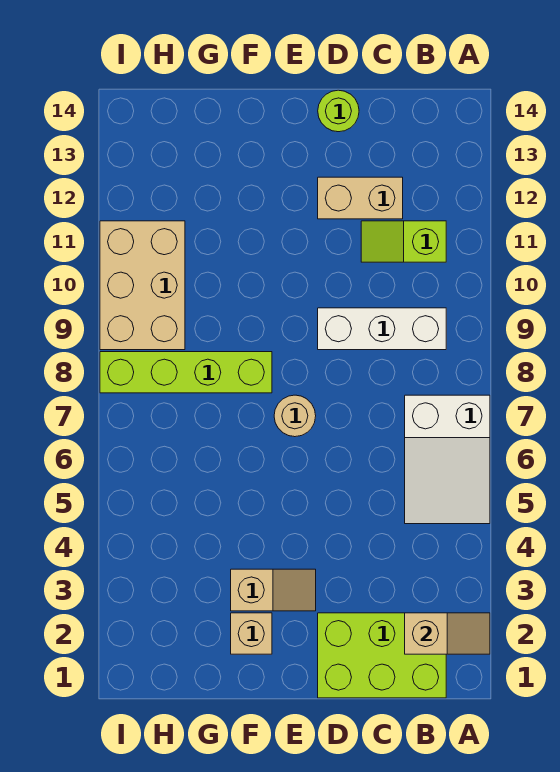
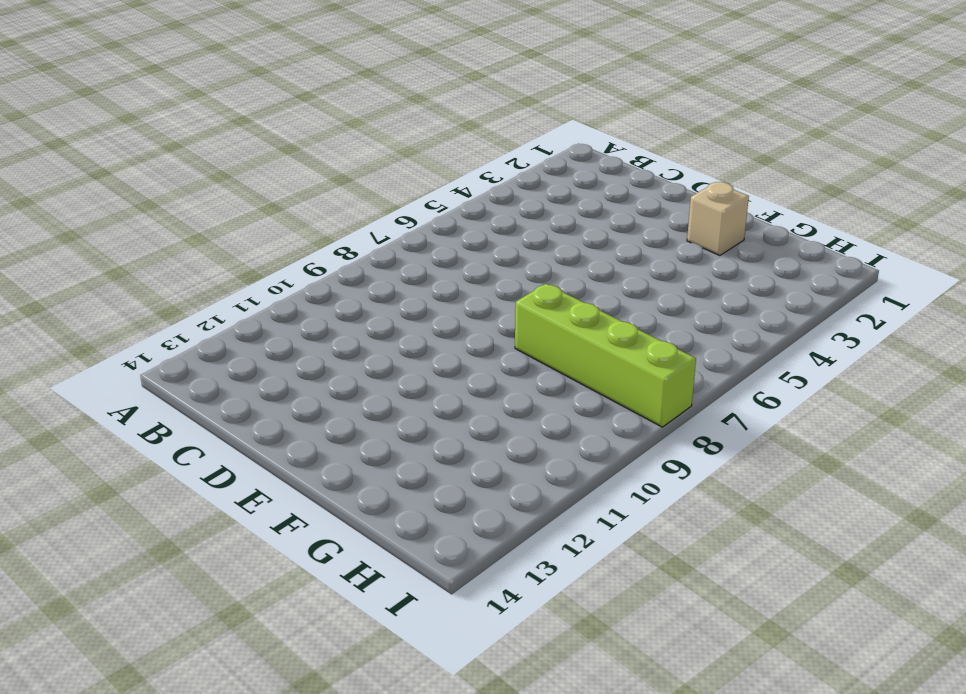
none -> white 2x3 slope [405,395,490,524]
none -> lime 2x3 brick [318,613,446,698]
none -> white 1x3 brick [318,308,446,350]

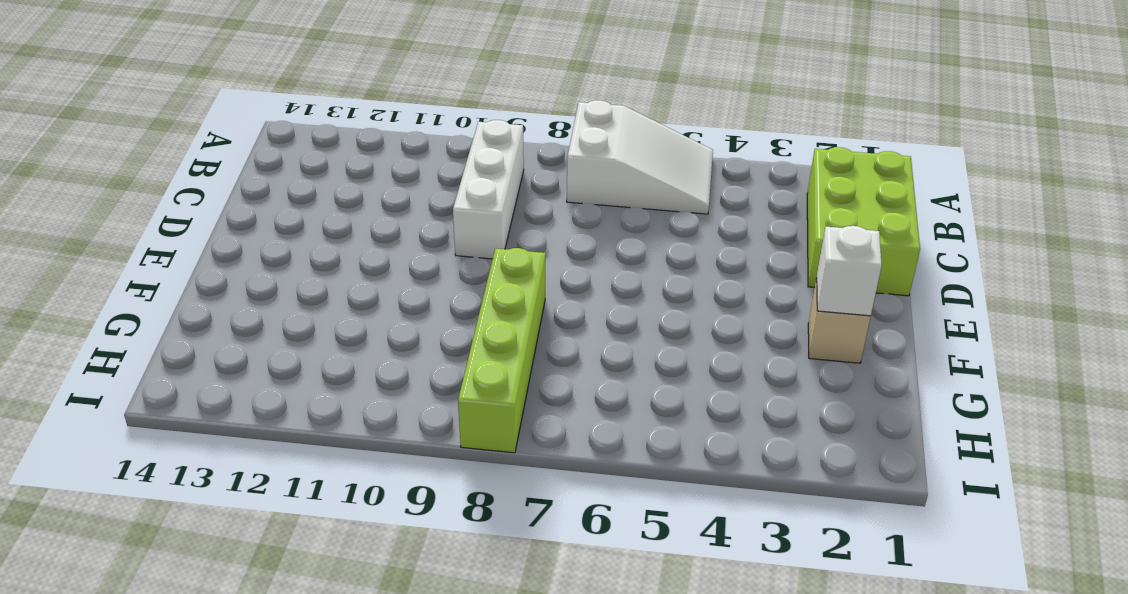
white 1x1 brick [817,226,882,316] -> none
none -> lime 1x2 slope [361,221,446,262]
none -> tan 1x2 brick [318,177,403,219]
none -> lime 1x1 round brick [318,90,359,132]

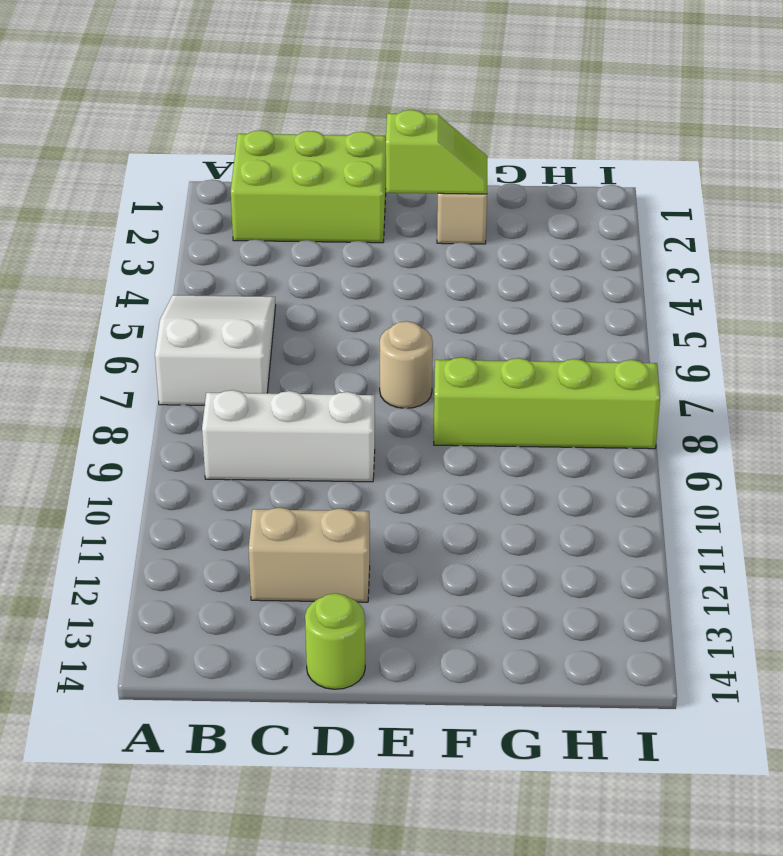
lime 1x2 slope [386,110,487,194] -> lime 1x2 slope moved to [361,221,446,262]
none -> tan 1x2 slope [231,569,316,611]
none -> tan 2x3 brick [100,221,185,350]
none -> tan 1x2 slope [405,613,490,654]

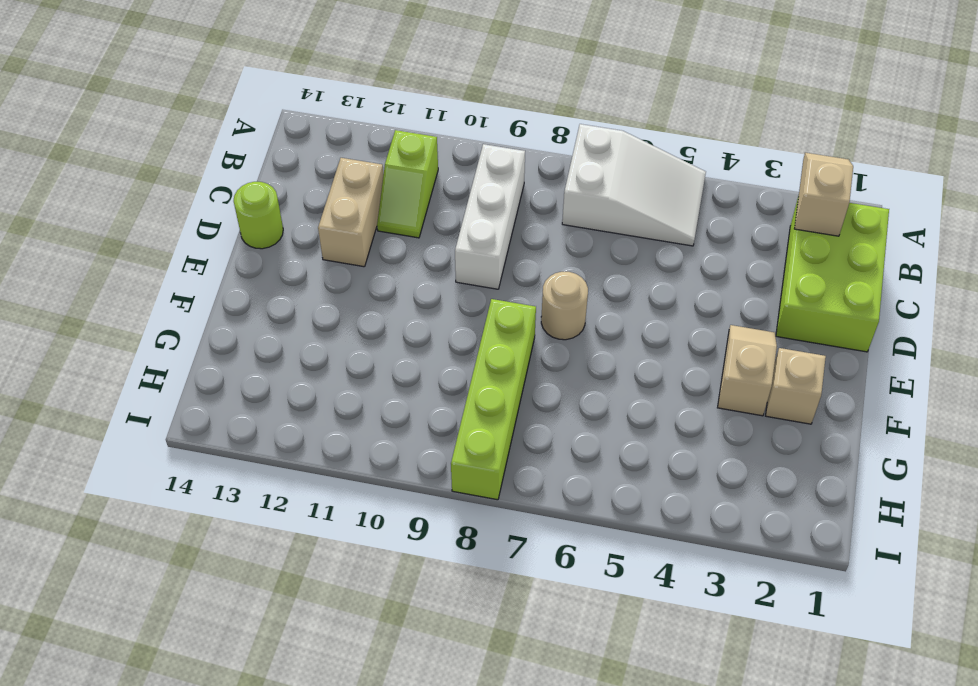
none -> tan 2x3 brick [100,221,185,350]

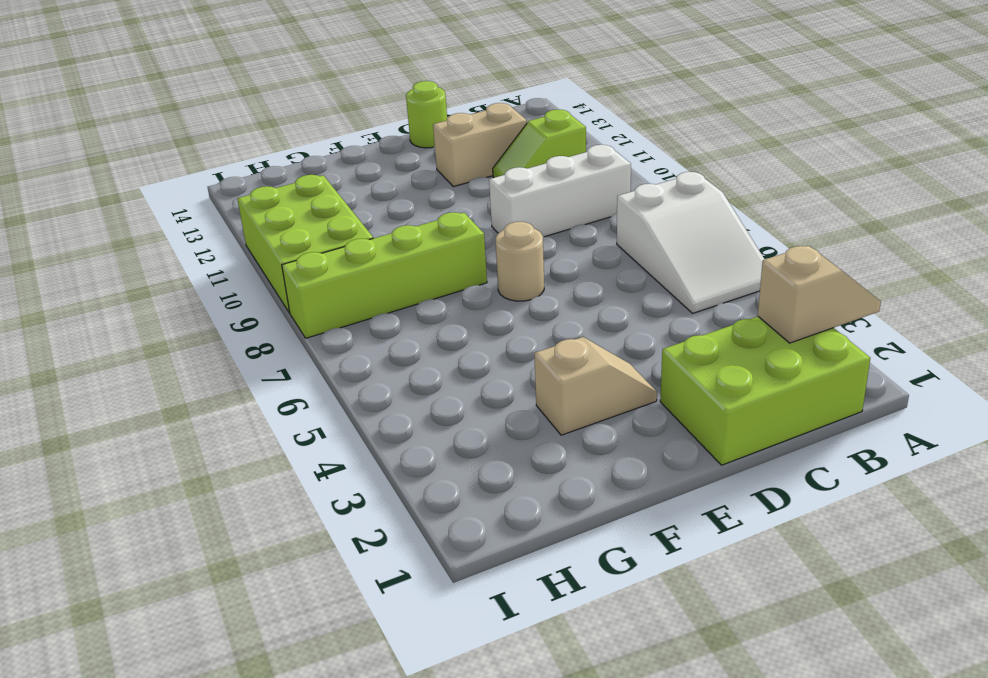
lime 2x3 brick [237,175,373,313] -> tan 2x3 brick [100,221,185,350]
none -> tan 1x1 brick [231,613,272,654]

